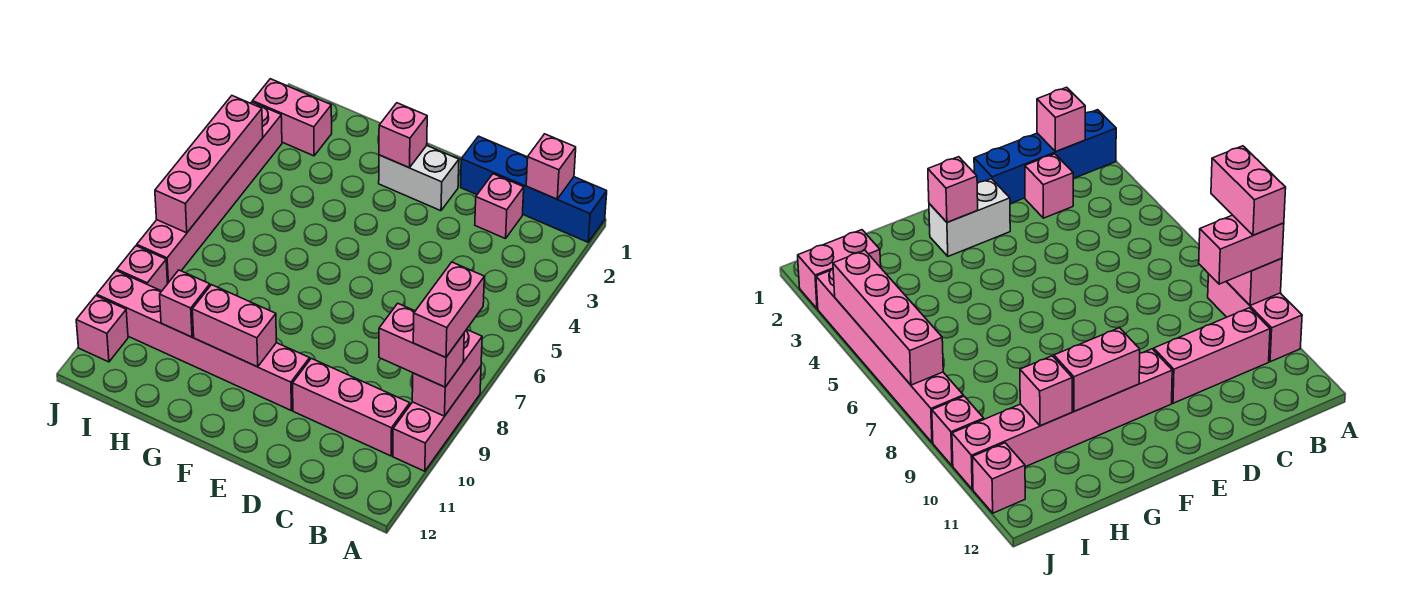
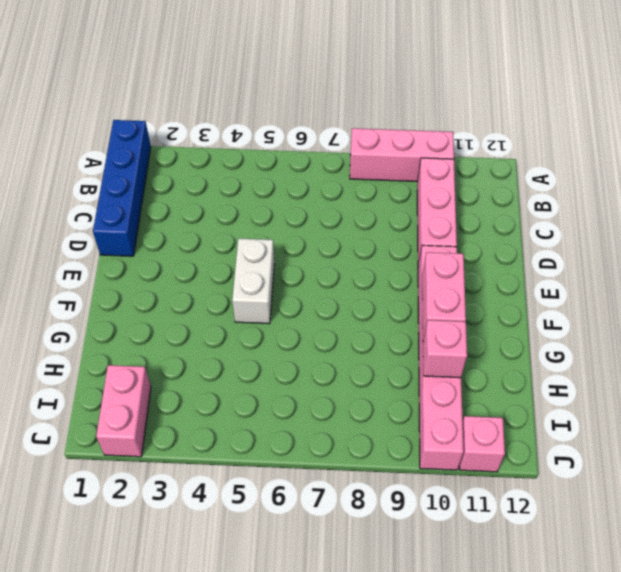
white 1x2 brick [232,239,274,324] -> white 1x2 brick moved to [379,146,459,211]
none -> pink 1x1 brick [475,174,524,239]
none -> pink 1x6 brick [137,102,282,283]
none -> pink 1x1 brick [117,246,168,291]

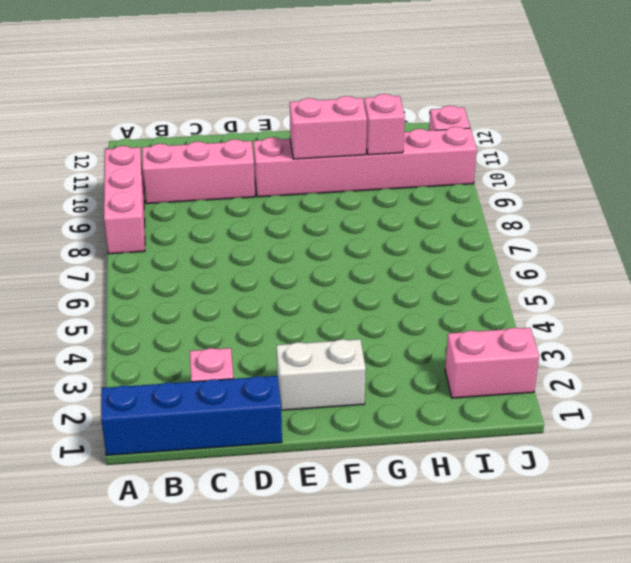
none -> pink 1x6 brick [137,102,282,283]
none -> pink 1x1 brick [117,246,168,291]
none -> pink 1x2 brick [412,330,482,416]

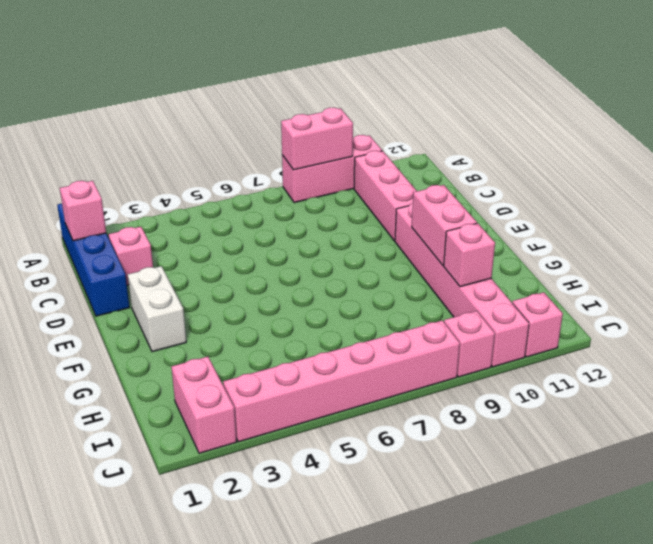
none -> pink 1x1 brick [379,103,427,168]
none -> pink 1x4 brick [155,96,263,233]
none -> pink 1x2 brick [379,303,464,387]

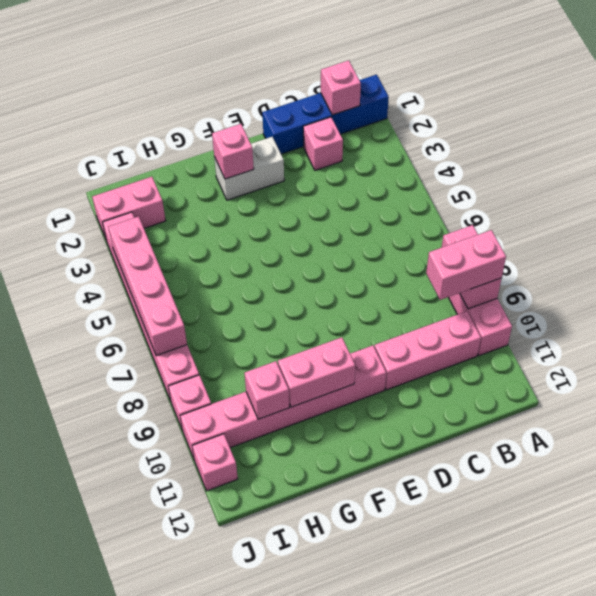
none -> pink 1x2 brick [413,262,484,357]

